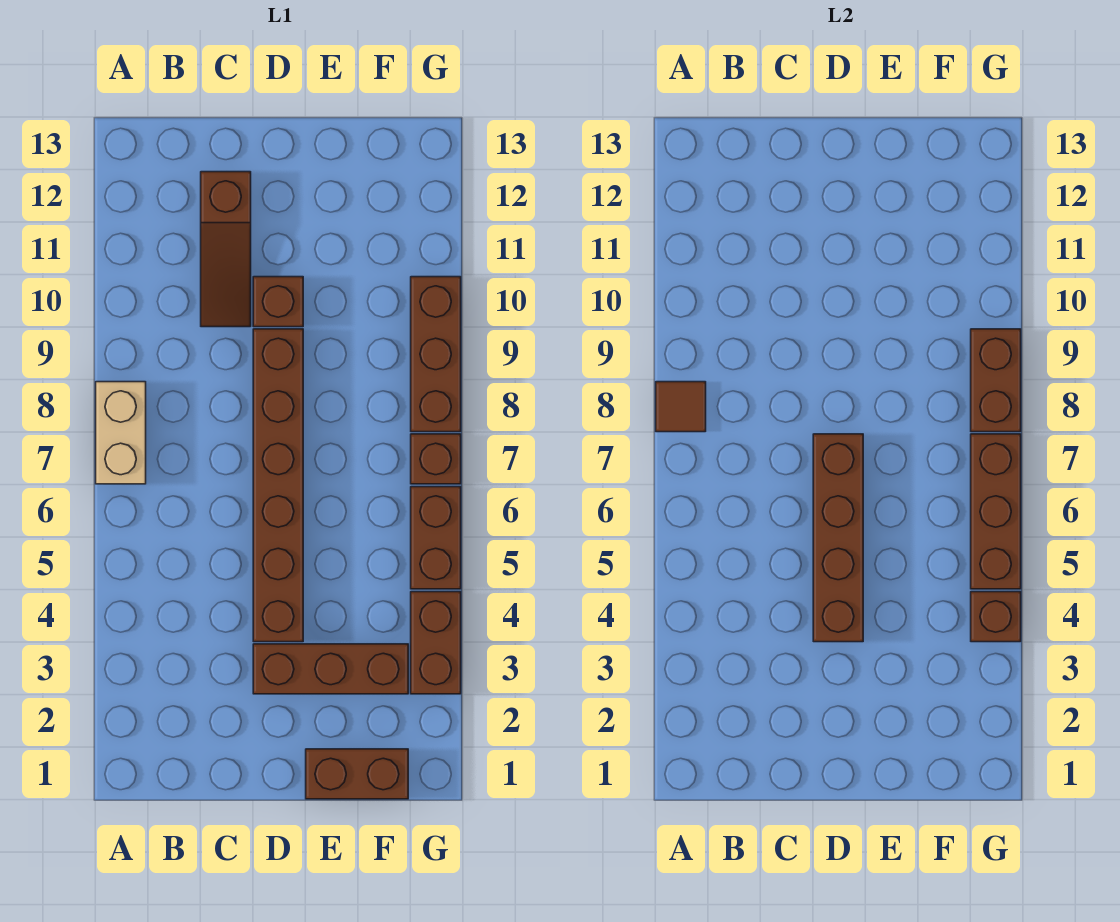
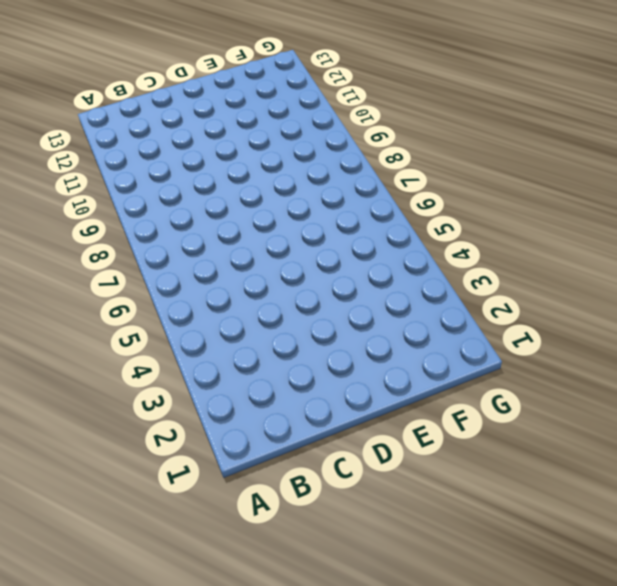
none -> tan 1x2 brick [96,382,146,484]
none -> brown 1x3 slope [201,172,251,327]
none -> brown 1x3 brick [253,644,408,694]

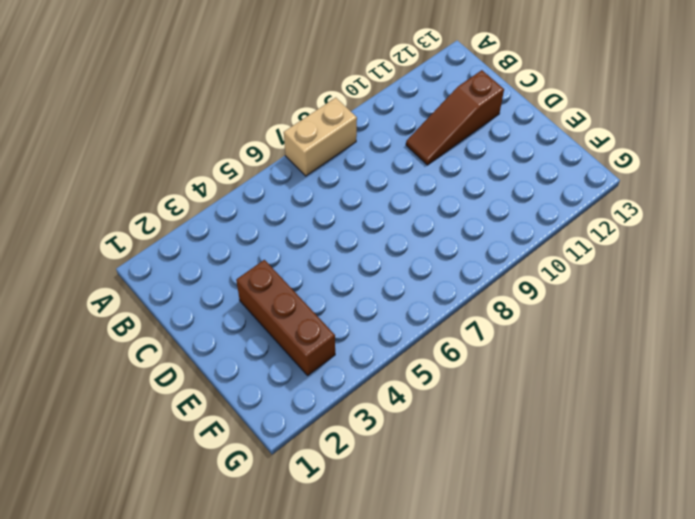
none -> brown 1x6 brick [253,329,303,642]
none -> brown 1x1 brick [253,277,303,327]
none -> brown 1x2 brick [306,749,408,799]

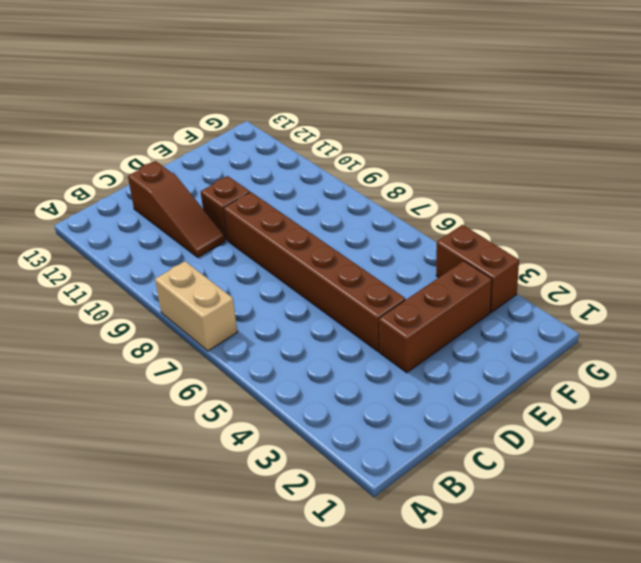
none -> brown 1x2 brick [306,749,408,799]
none -> brown 1x2 brick [411,487,461,589]
none -> brown 1x1 brick [411,434,461,484]

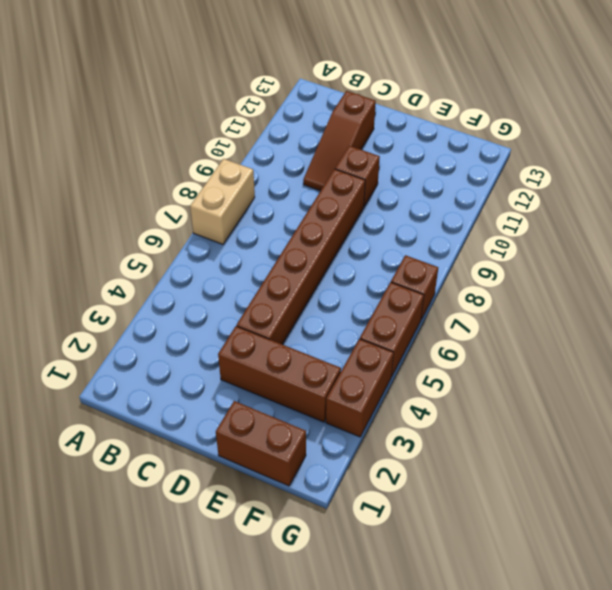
none -> brown 1x3 brick [411,277,461,432]
none -> brown 1x1 tile [656,382,706,432]
none -> brown 1x4 brick [813,434,863,642]

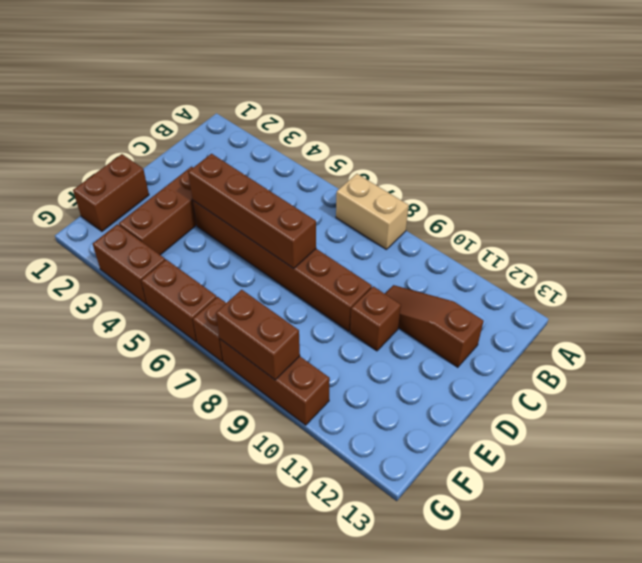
none -> brown 1x1 tile [656,382,706,432]
none -> brown 1x1 brick [971,592,1021,642]
none -> brown 1x3 brick [971,434,1021,589]

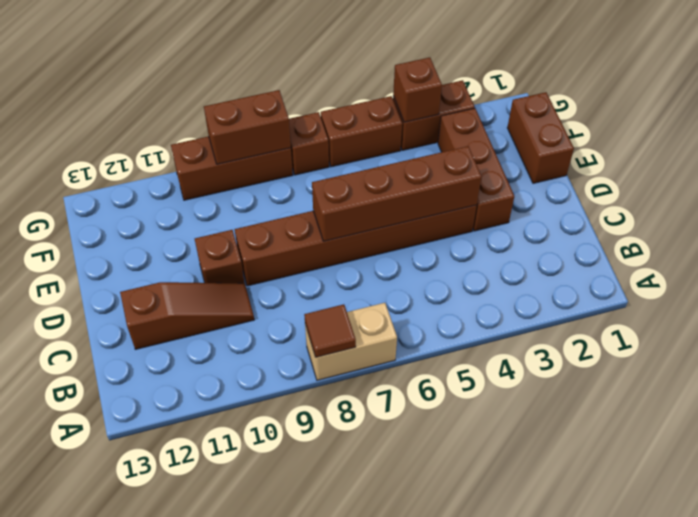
none -> brown 1x3 brick [971,434,1021,589]

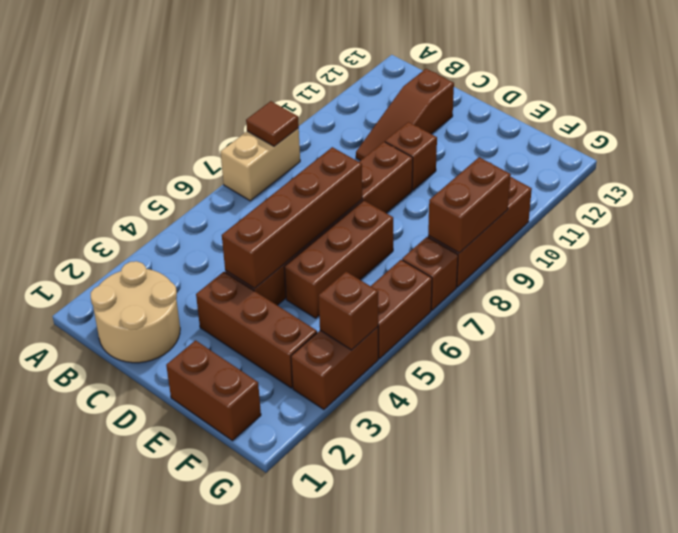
tan 2x2 round brick [91,261,180,363] -> none
brown 1x3 brick [284,201,393,318] -> brown 1x3 brick moved to [971,434,1021,589]

